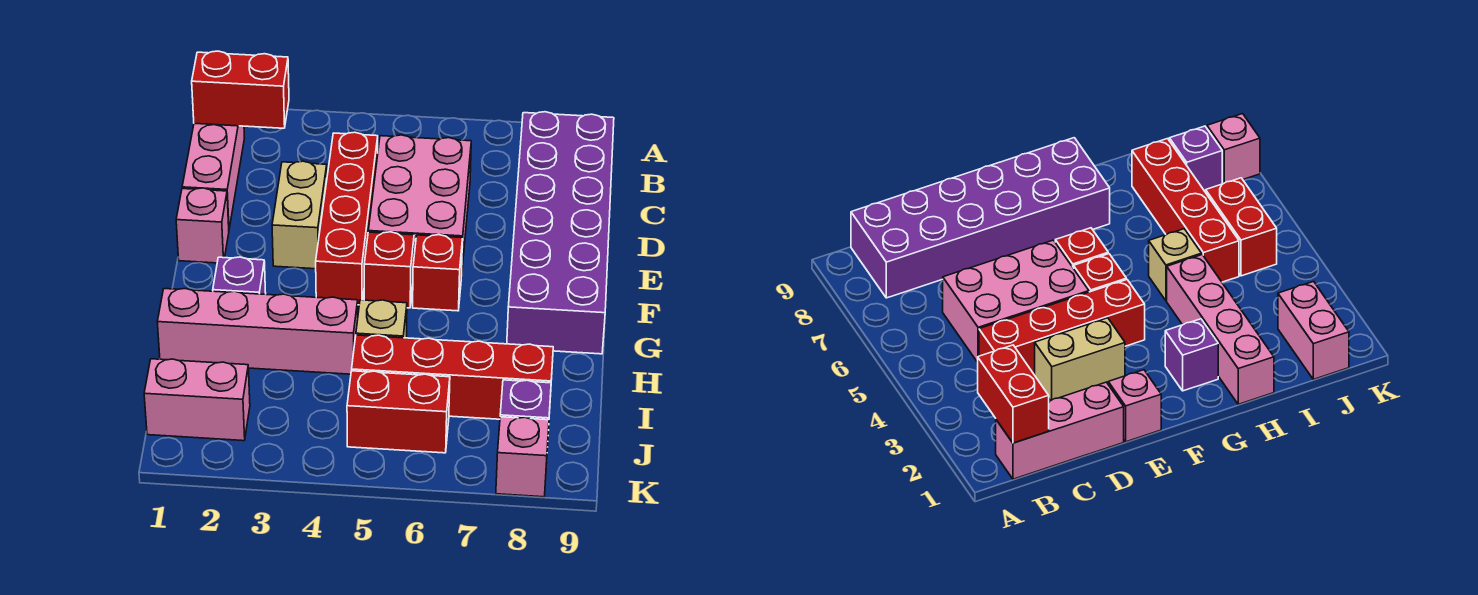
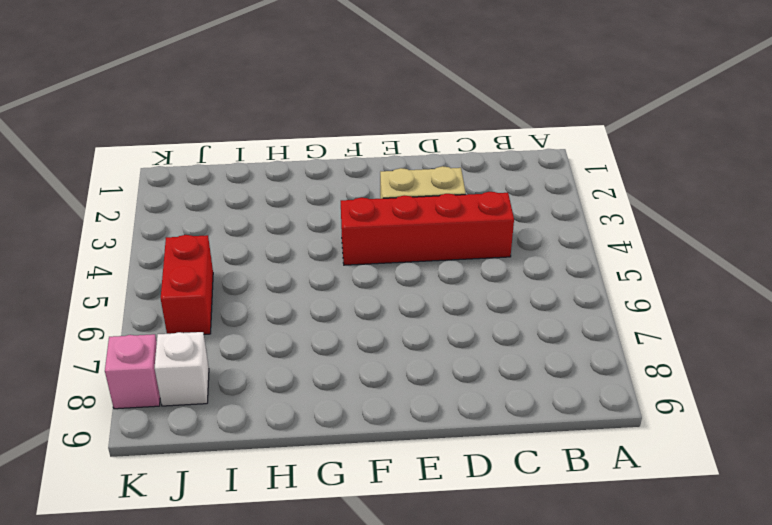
white 1x1 brick [155,332,209,406] -> purple 1x1 brick [500,380,551,420]
none -> pink 1x3 brick [182,123,244,228]
none -> purple 2x6 brick [507,112,614,354]
none -> pink 2x3 brick [368,135,471,267]

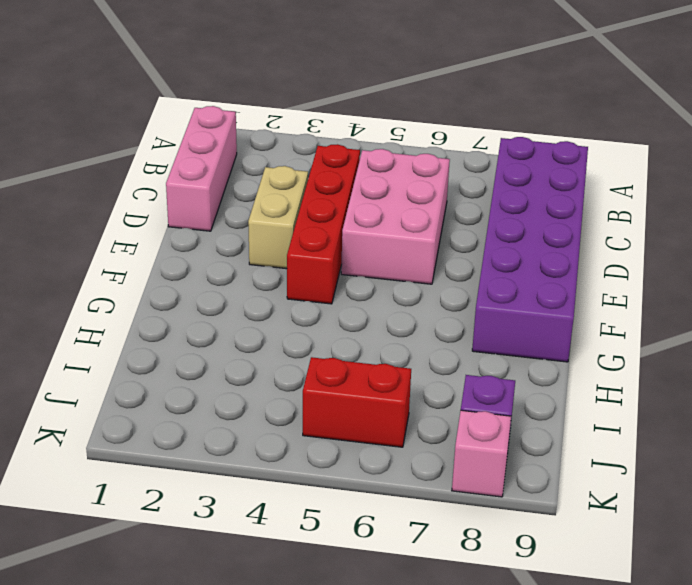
none -> pink 1x1 brick [176,188,229,263]
none -> red 1x1 brick [364,232,414,308]
none -> red 1x1 brick [413,235,463,311]

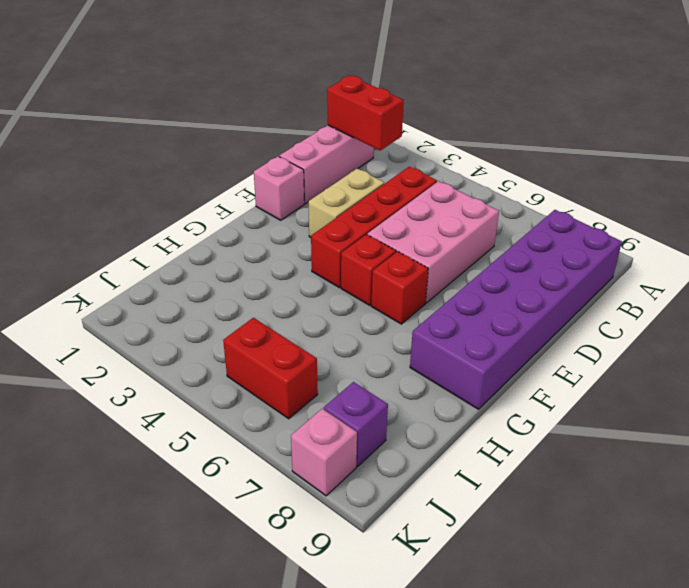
none -> purple 1x1 brick [213,257,266,294]
none -> pink 1x4 brick [157,288,358,374]
none -> tan 1x1 brick [356,300,407,338]

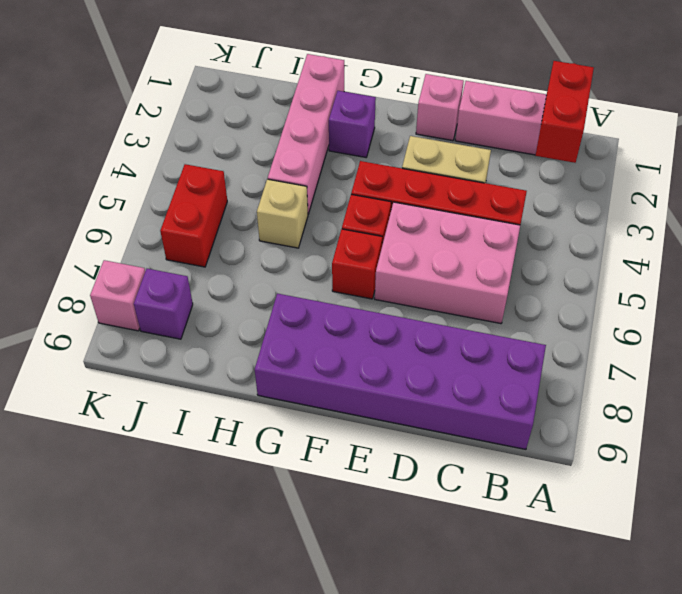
none -> red 1x4 brick [352,335,553,419]
none -> pink 1x2 brick [144,359,250,441]

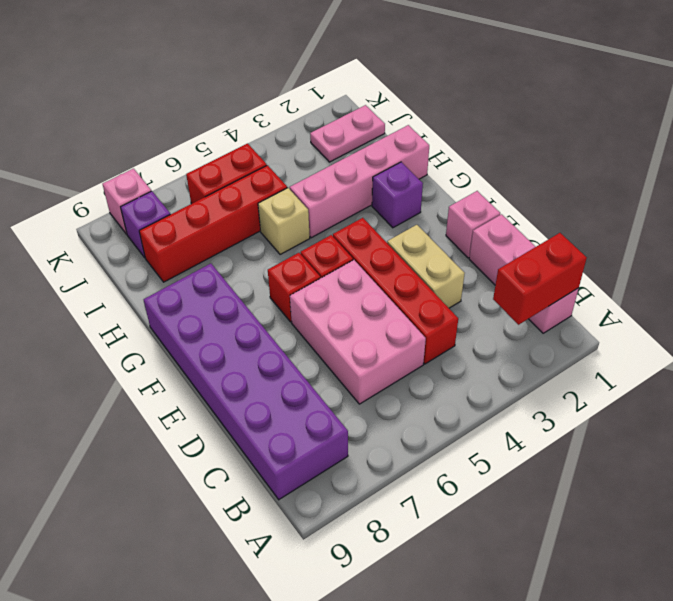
pink 1x2 plate [310,105,385,162] -> pink 1x2 brick [144,359,250,441]

